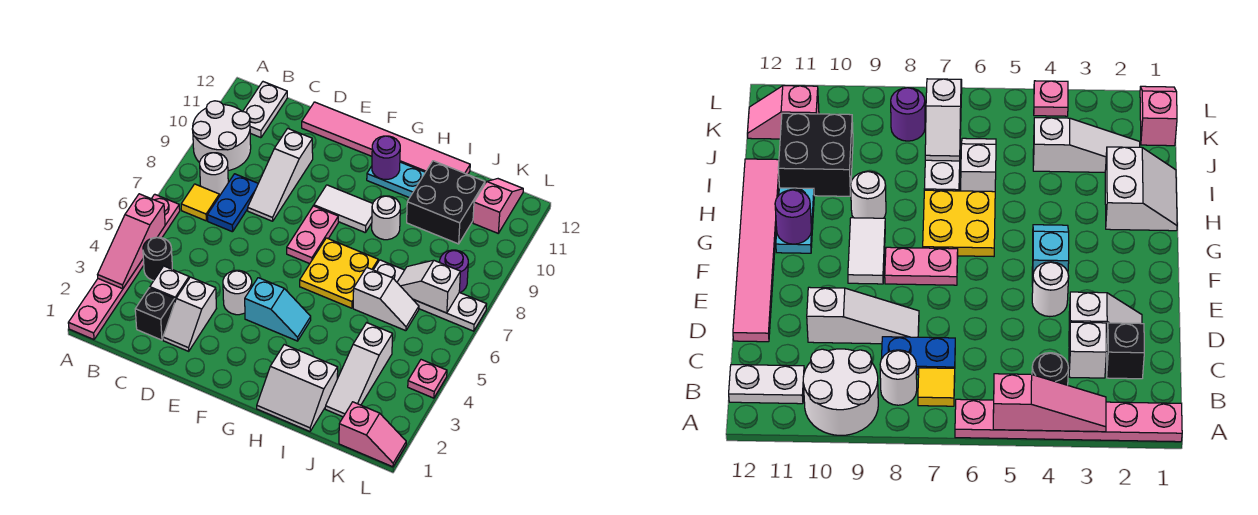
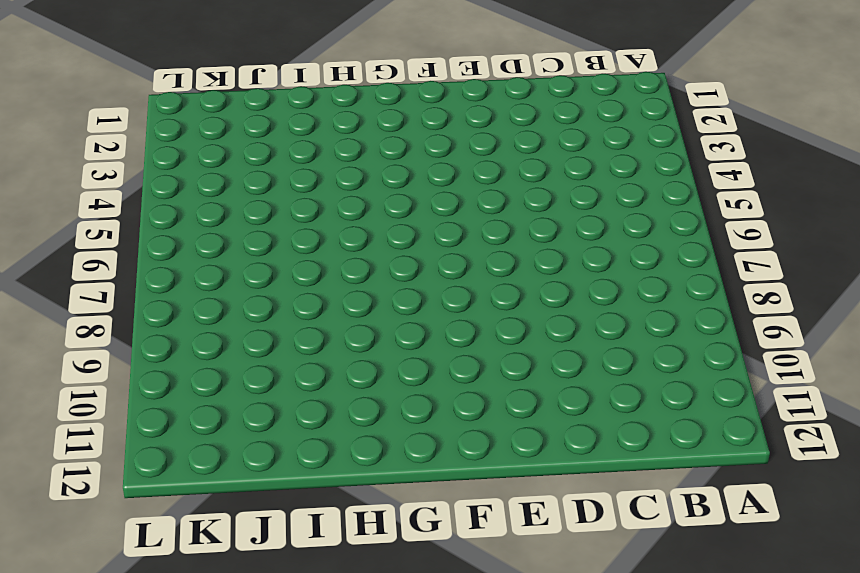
none -> pink 1x6 plate [68,194,180,340]
none -> white 2x2 round brick [192,101,251,171]
none -> black 1x1 round brick [143,237,172,281]
none -> yellow 1x1 tile [181,184,219,221]

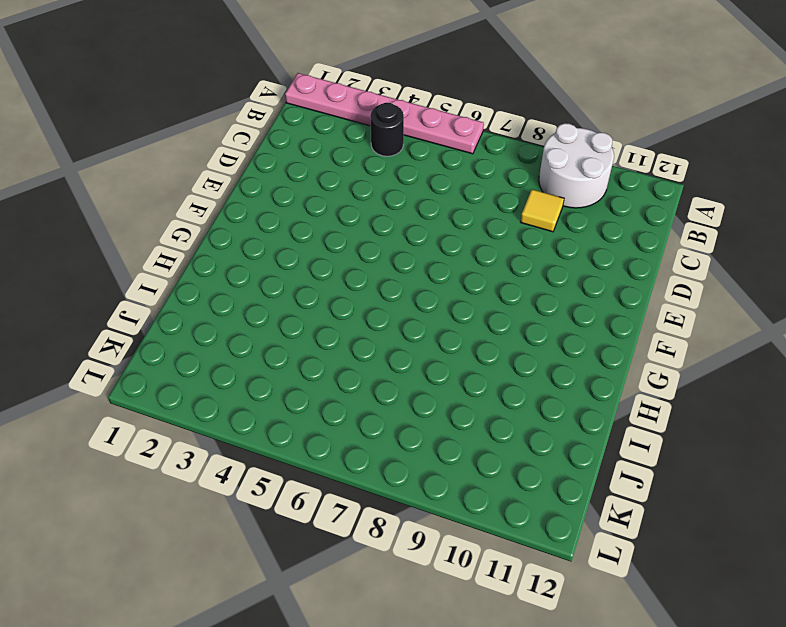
yellow 1x1 tile [521,189,564,232] -> yellow 1x1 tile moved to [181,184,219,221]
none -> white 1x1 round brick [200,153,228,195]
none -> white 1x2 plate [243,82,287,138]
none -> black 1x1 brick [135,288,175,340]
none -> white 1x1 brick [150,266,189,300]

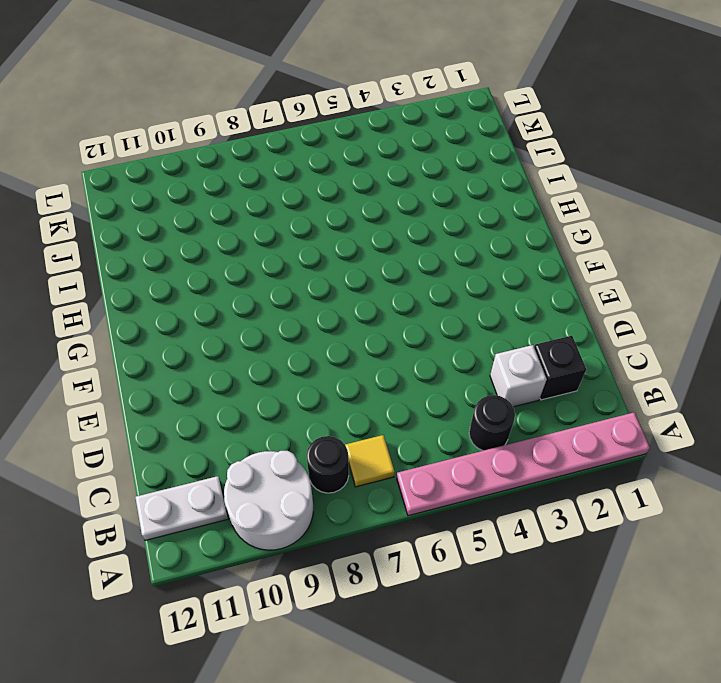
black 1x1 round brick [307,436,349,493] -> white 1x1 round brick [200,153,228,195]
none -> blue 1x2 plate [207,174,258,232]
none -> white 1x2 slope [163,277,216,351]
none -> white 1x3 slope [248,129,313,221]
none -> pink 1x6 tile [302,102,470,174]

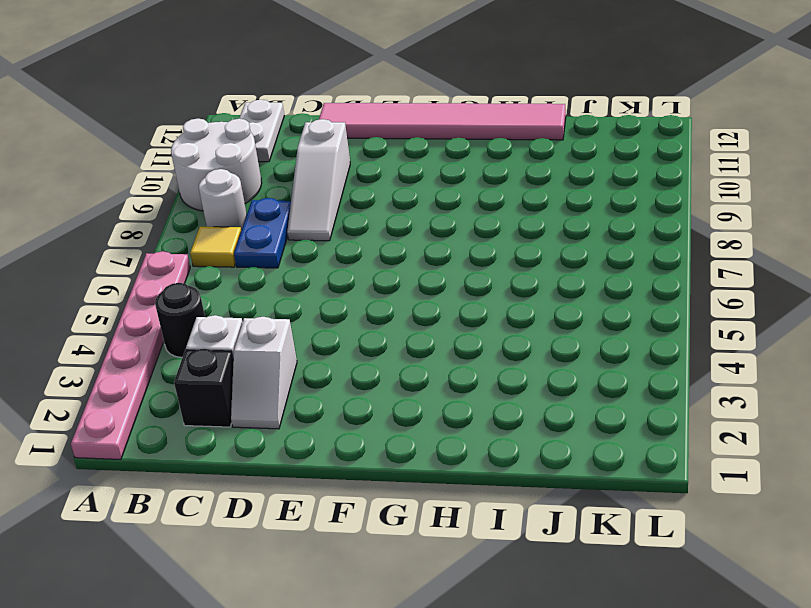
none -> white 1x1 round brick [223,270,252,315]
none -> cyan 1x2 slope [245,278,311,341]
none -> pink 1x2 plate [287,206,338,264]
none -> white 1x2 tile [314,185,373,233]

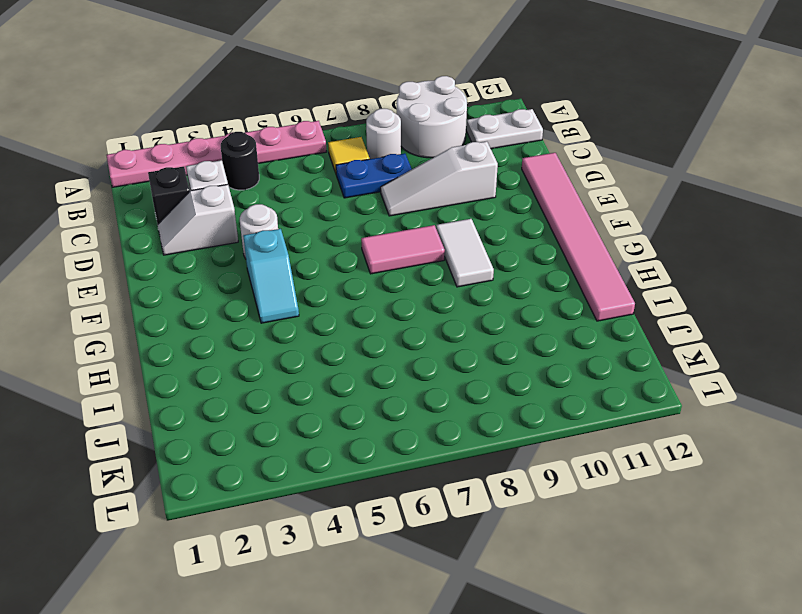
pink 1x2 tile [361,225,445,274] -> pink 1x2 plate [287,206,338,264]
none -> yellow 2x2 plate [300,238,378,308]
none -> cyan 1x2 plate [367,162,425,198]
none -> white 2x2 slope [257,345,338,431]
none -> white 1x1 round brick [372,196,400,240]

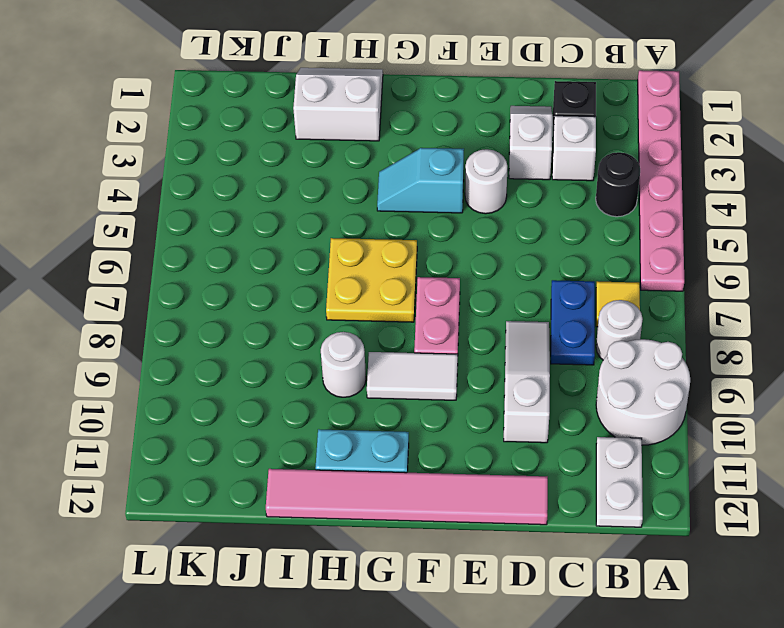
none -> white 1x2 slope [353,267,419,331]
none -> white 1x4 plate [374,260,487,331]
none -> black 2x2 brick [407,161,485,244]
none -> white 1x3 slope [325,323,393,417]

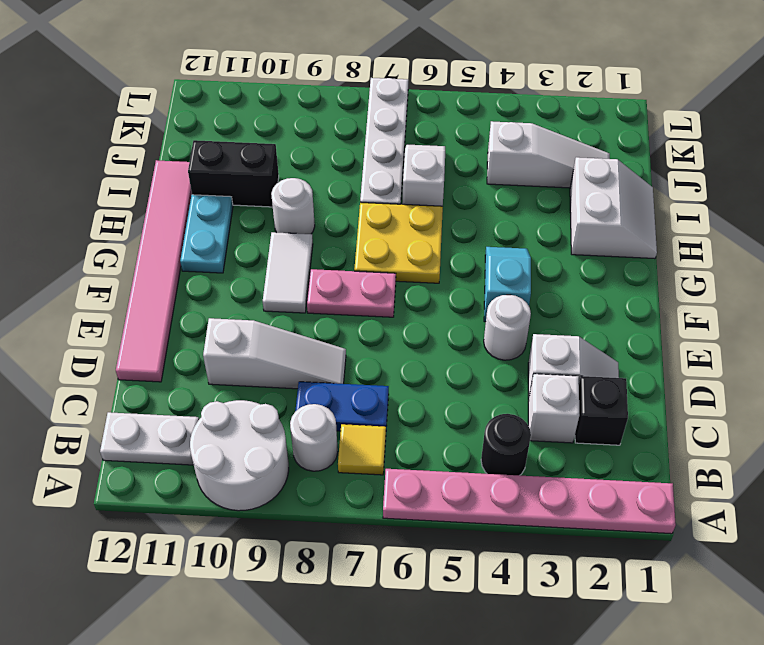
black 1x2 brick [188,140,279,207] -> black 2x2 brick [407,161,485,244]
none -> pink 1x2 slope [339,402,406,467]
none -> purple 1x1 round brick [440,250,468,293]
none -> pink 1x2 slope [473,179,523,233]
none -> pink 1x1 plate [408,360,447,398]

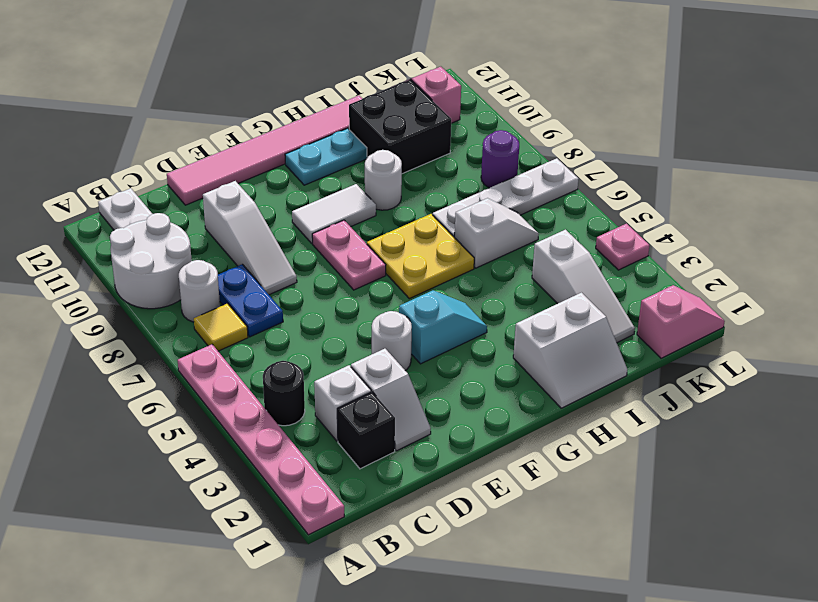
none -> pink 1x3 slope [98,194,165,289]
none -> purple 1x1 round brick [372,136,400,179]
none -> white 1x2 slope [397,260,460,313]

